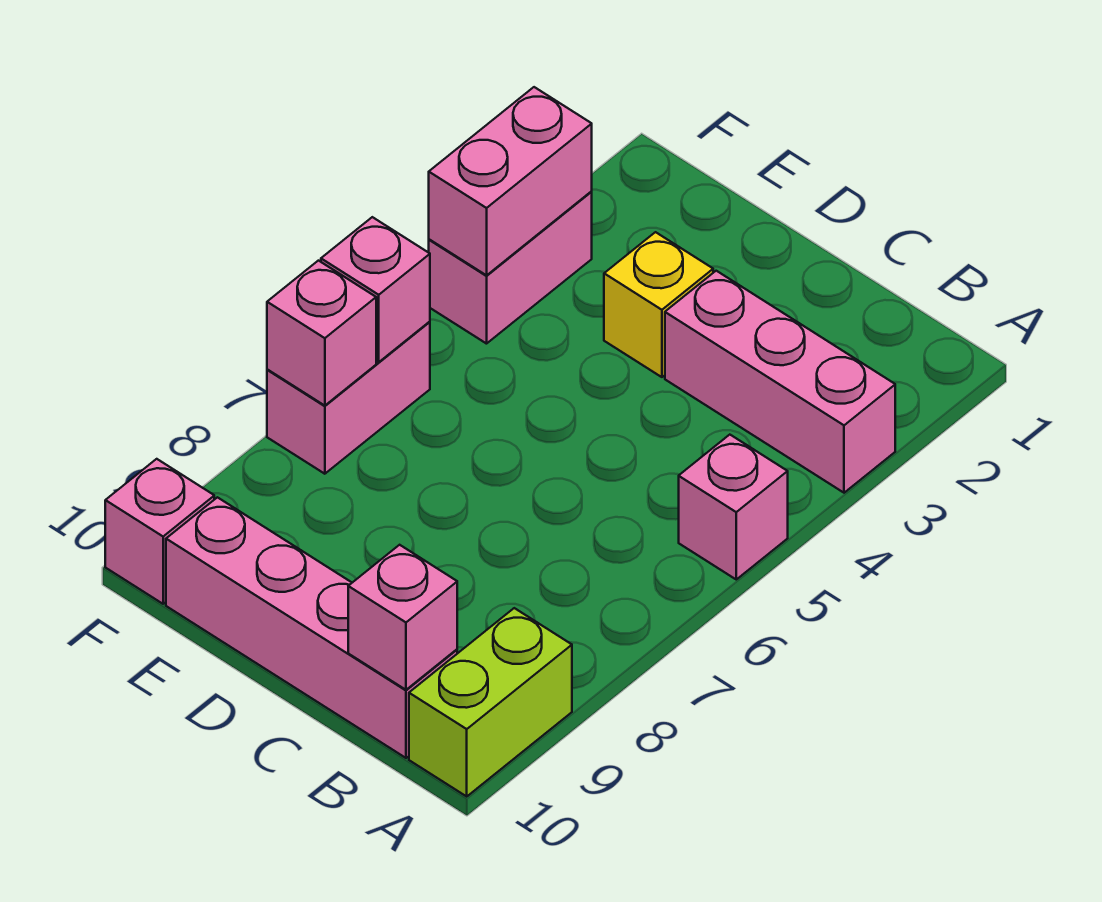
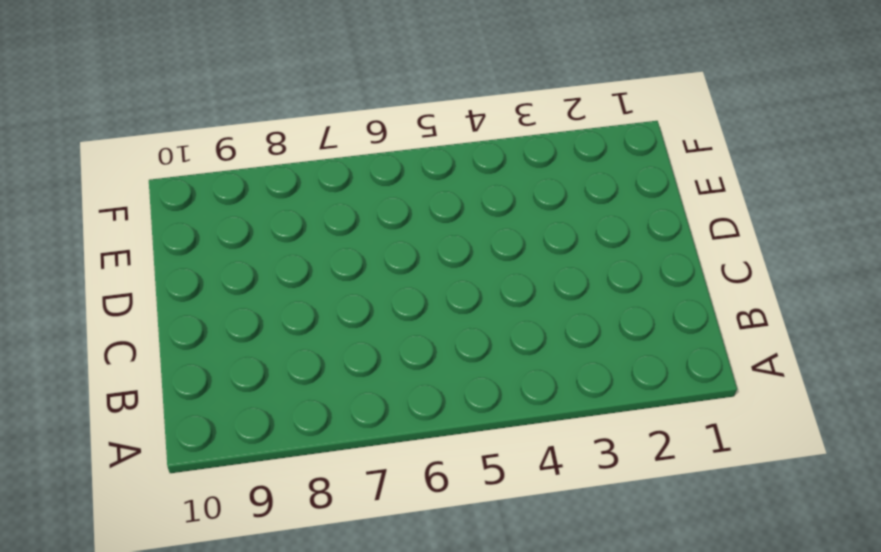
none -> pink 1x3 brick [665,271,895,493]
none -> pink 1x1 brick [679,435,788,579]
none -> lime 1x2 brick [409,608,572,796]

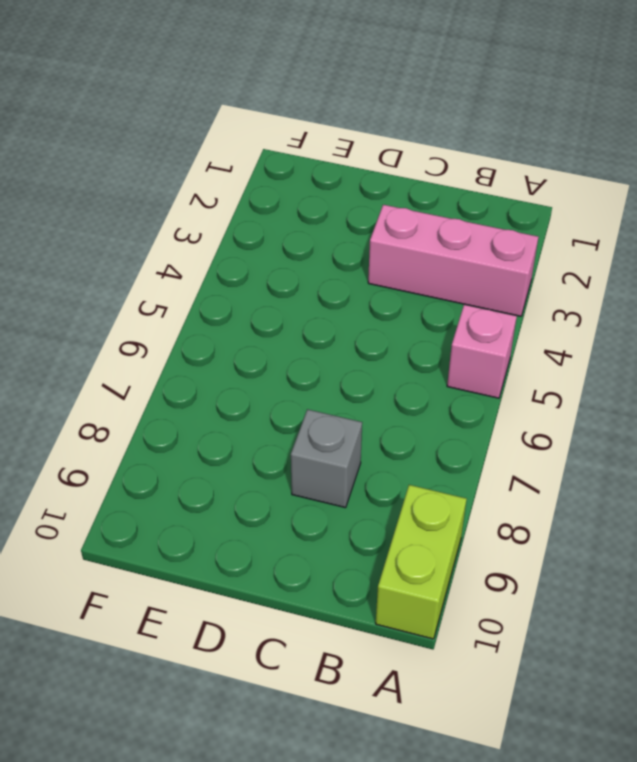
grey 1x1 brick [291,409,362,508] -> none
none -> pink 1x4 brick [166,497,457,758]
none -> yellow 1x1 brick [604,232,713,377]
none -> pink 1x2 brick [429,191,592,344]

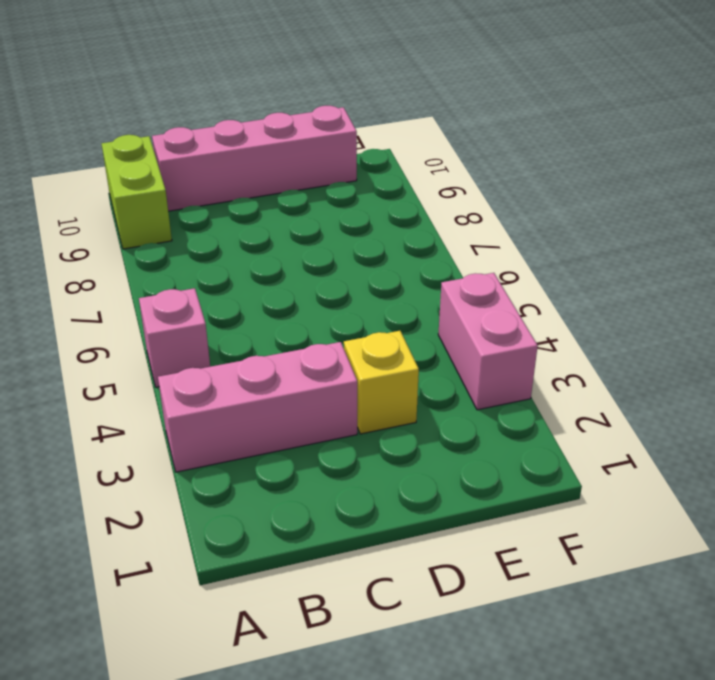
none -> pink 1x2 brick [267,322,430,474]
none -> pink 1x1 brick [105,459,214,604]
none -> pink 1x1 brick [348,545,457,690]

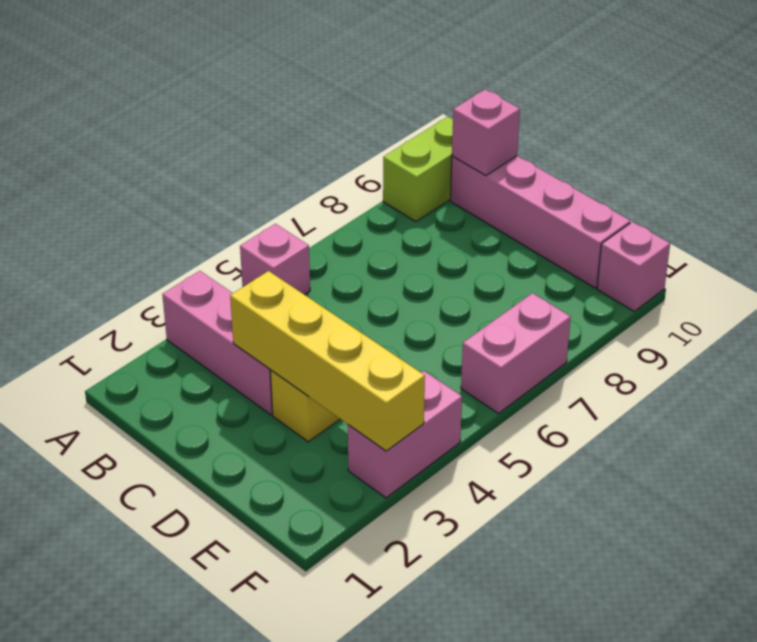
yellow 1x4 brick [230,271,425,451] -> pink 1x2 brick [429,87,592,275]
none -> pink 1x1 brick [321,217,430,362]
none -> pink 1x1 brick [267,261,376,406]

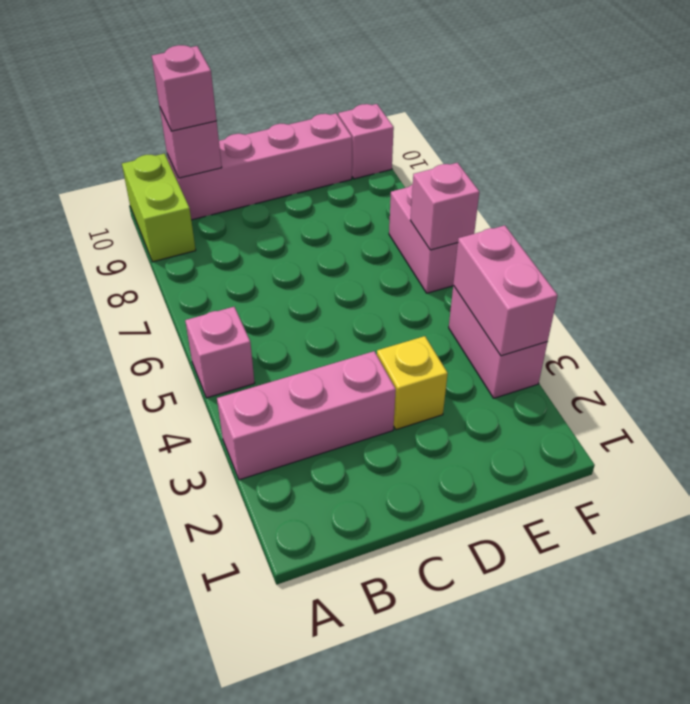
pink 1x1 brick [152,45,217,131] -> pink 1x1 brick moved to [267,261,376,406]

